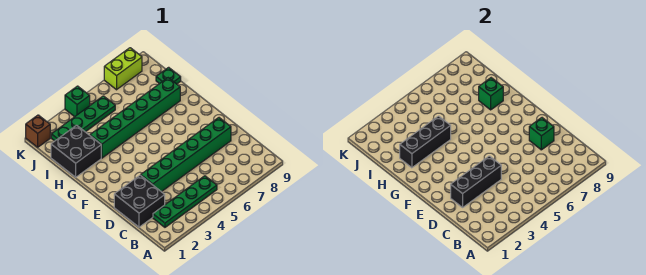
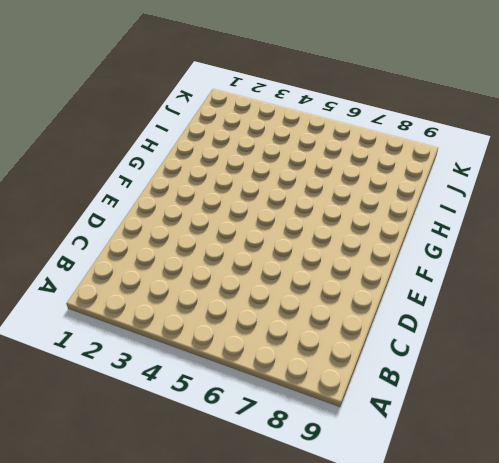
none -> green 1x4 plate [153,176,217,227]
none -> black 2x2 brick [114,175,165,227]
none -> green 1x6 brick [141,118,231,192]

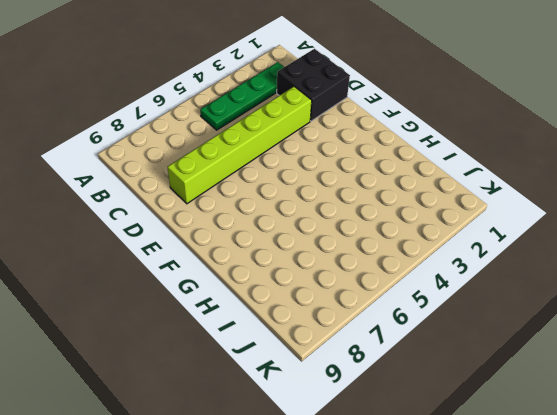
lime 1x6 brick [168,86,312,204] -> green 1x6 brick [141,118,231,192]
none -> black 2x2 brick [51,125,101,177]
none -> green 1x6 brick [90,78,180,158]
none -> green 1x1 plate [156,67,181,84]

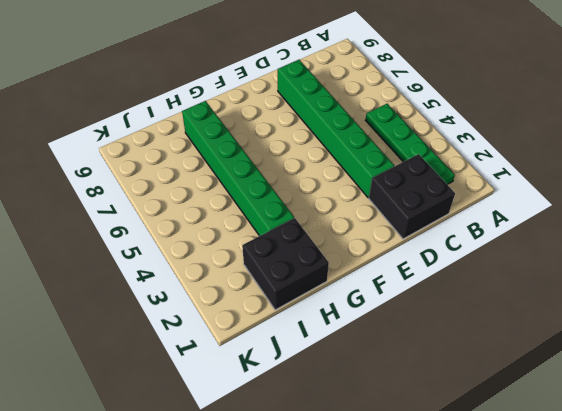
none -> green 1x1 plate [156,67,181,84]
none -> green 1x4 plate [51,96,115,141]
none -> brown 1x1 brick [26,115,50,147]

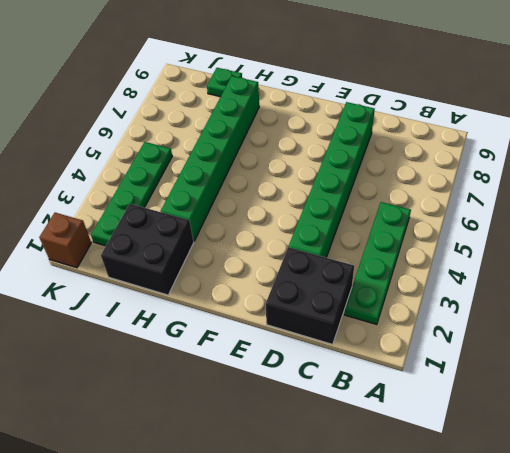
none -> green 1x1 brick [65,86,90,117]
none -> lime 1x2 brick [104,48,142,90]
none -> black 1x3 brick [451,156,501,207]

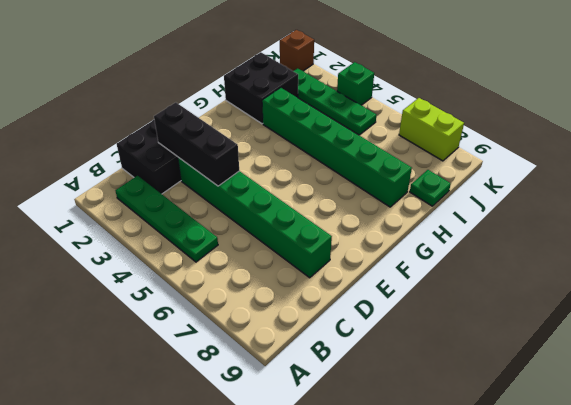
none -> green 1x1 brick [529,118,554,150]
none -> black 1x3 brick [400,116,451,168]
none -> green 1x1 brick [479,78,503,110]

